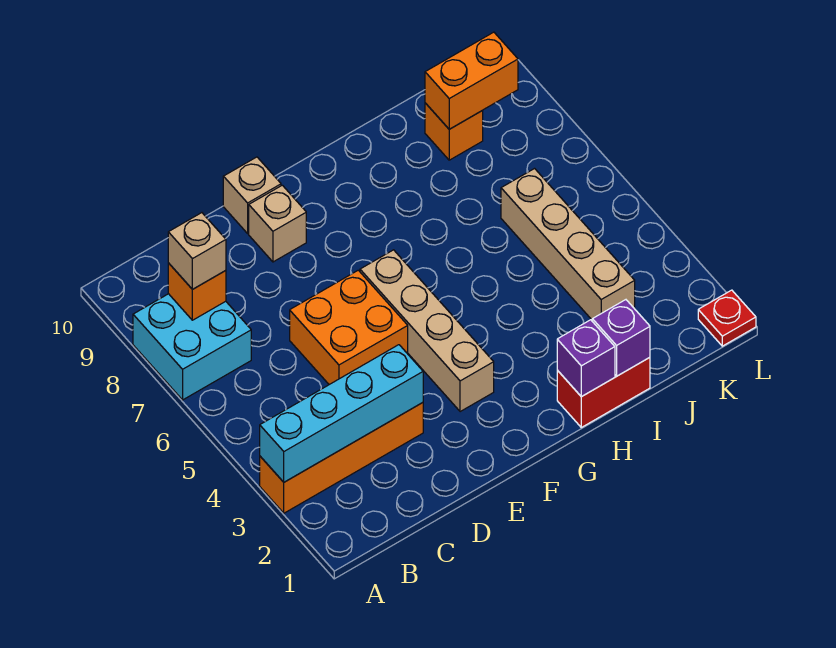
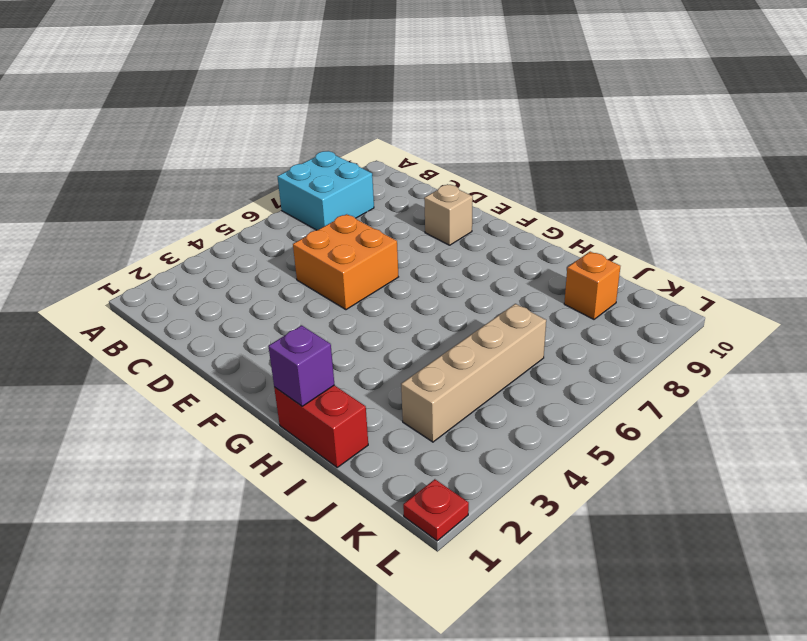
none -> orange 1x4 brick [260,403,423,513]
none -> tan 1x1 brick [223,157,281,233]
none -> tan 1x4 brick [360,250,494,412]

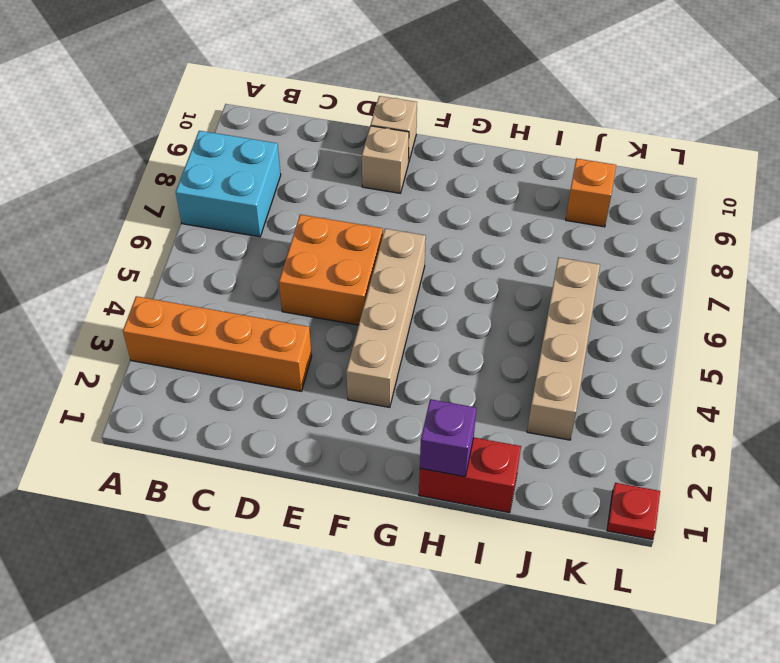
none -> cyan 1x4 brick [260,345,423,482]
none -> orange 1x1 brick [168,263,226,320]
none -> purple 1x1 brick [592,300,650,376]

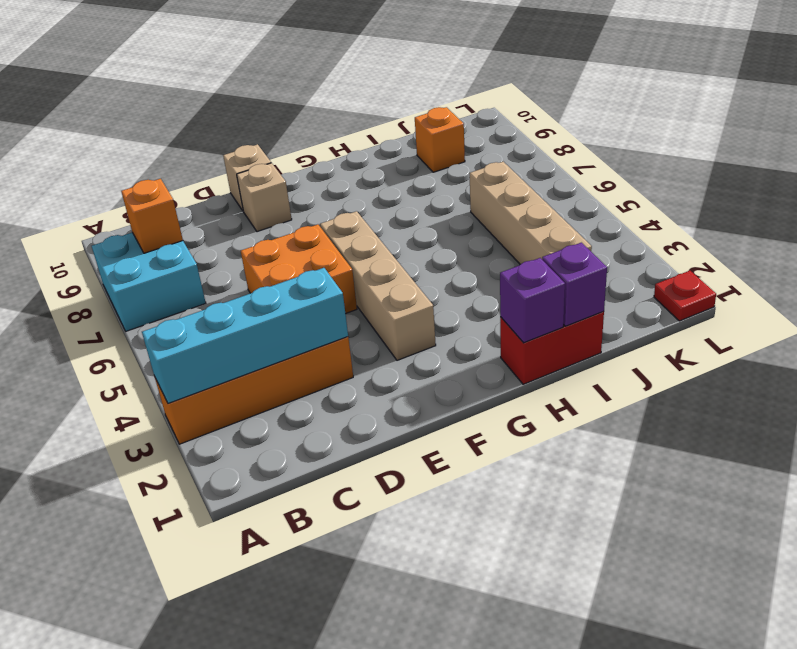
none -> orange 1x2 brick [425,32,518,129]
none -> tan 1x1 brick [168,213,226,289]

